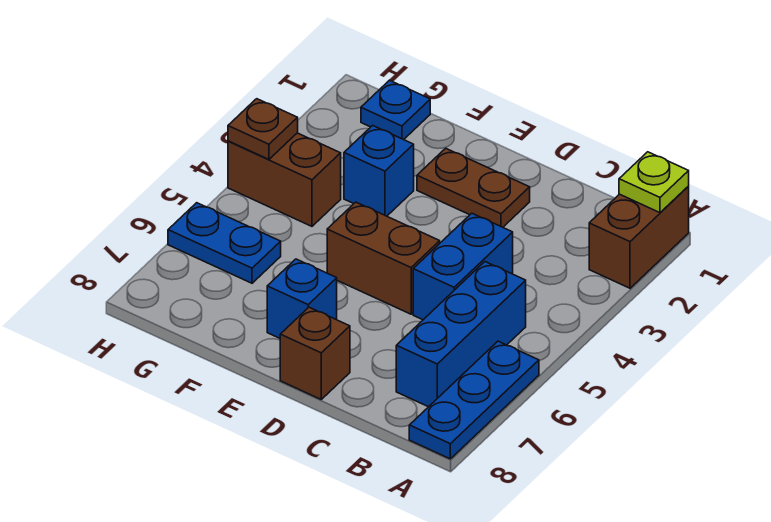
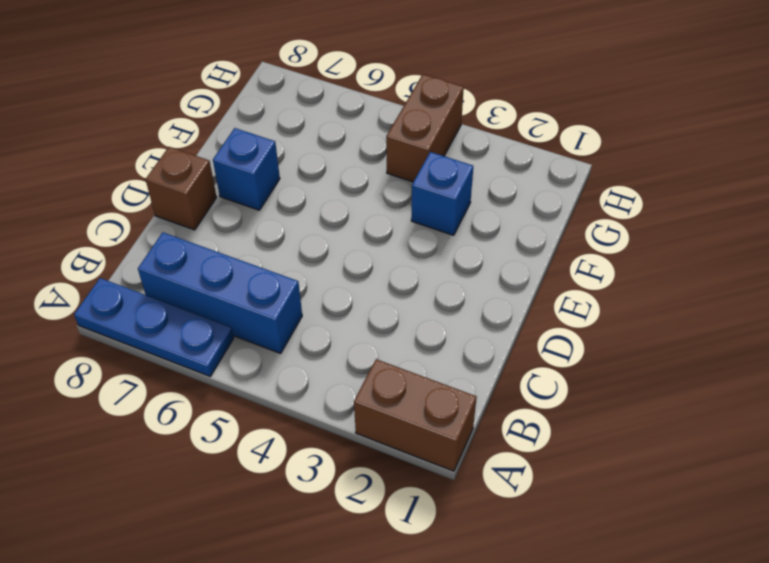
none -> blue 1x2 brick [413,213,513,320]
none -> brown 1x2 plate [417,148,530,227]
none -> brown 1x2 brick [327,202,440,314]

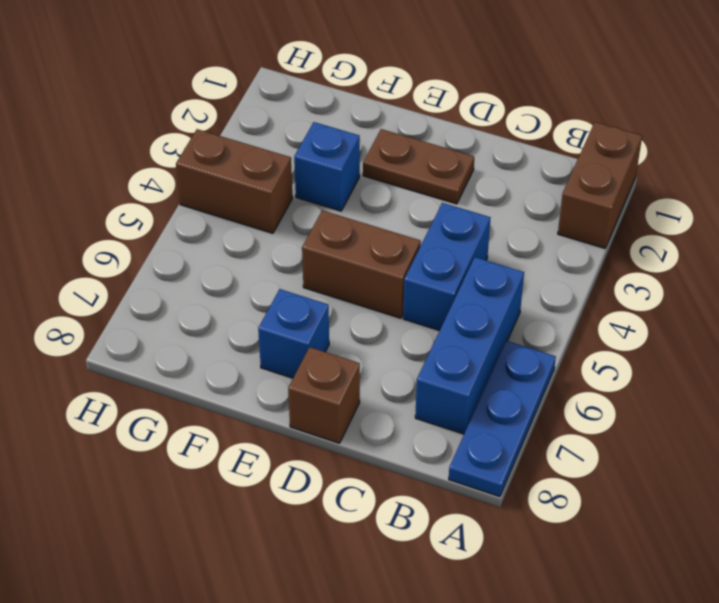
none -> blue 1x1 plate [361,80,430,140]
none -> blue 1x2 plate [168,203,281,283]
none -> lime 1x1 plate [619,152,689,213]

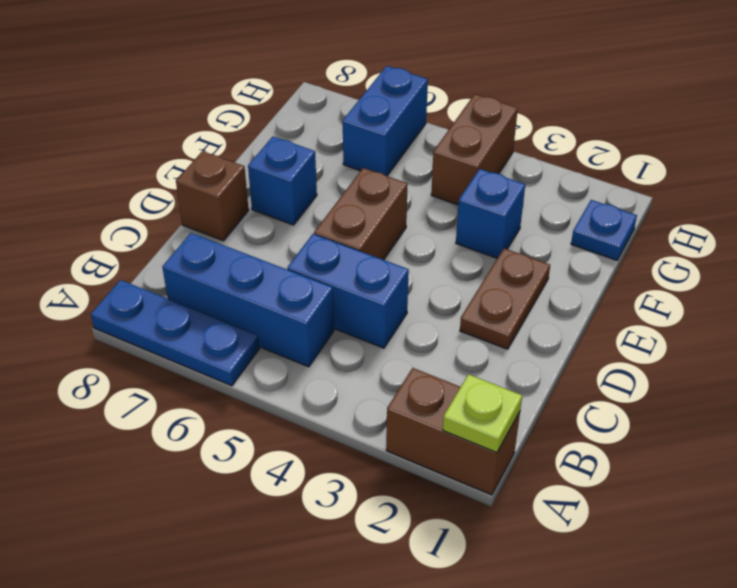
blue 1x2 brick [343,66,428,176] -> blue 1x2 plate [168,203,281,283]
none -> brown 1x1 plate [228,99,298,159]

